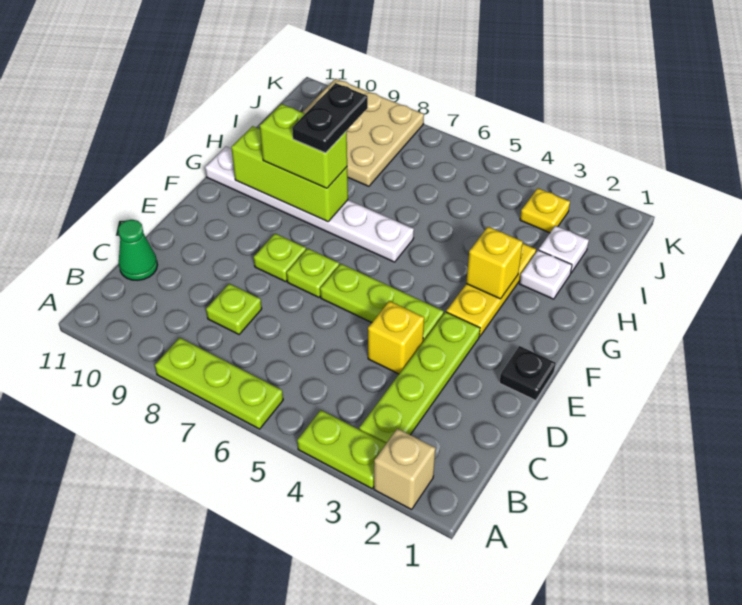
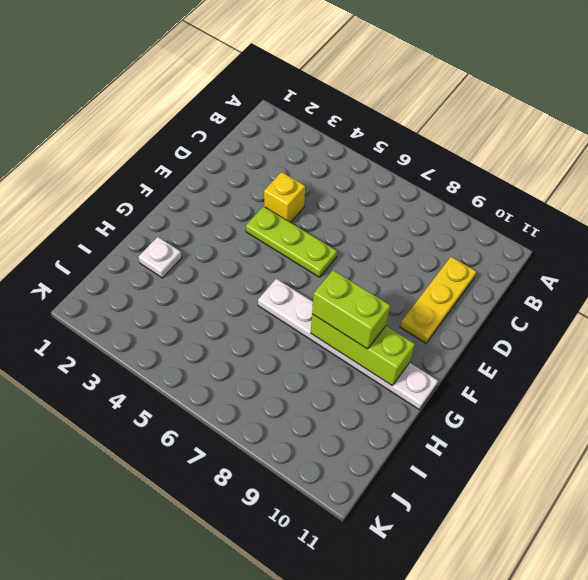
yellow 1x3 plate [400,257,477,343] -> yellow 1x3 plate moved to [446,244,536,336]
none -> tan 1x1 brick [374,429,436,510]
none -> lime 1x2 plate [297,410,386,488]
none -> lime 1x3 plate [155,338,283,429]

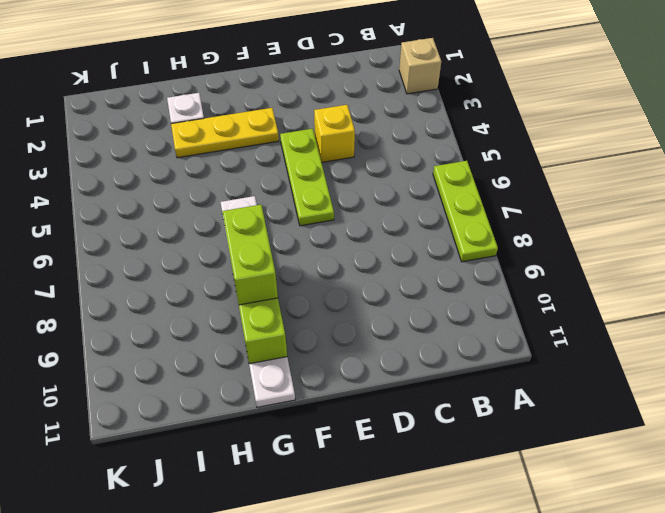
none -> lime 1x2 plate [297,410,386,488]
none -> lime 1x4 plate [359,312,480,443]
none -> lime 1x1 plate [206,284,262,334]

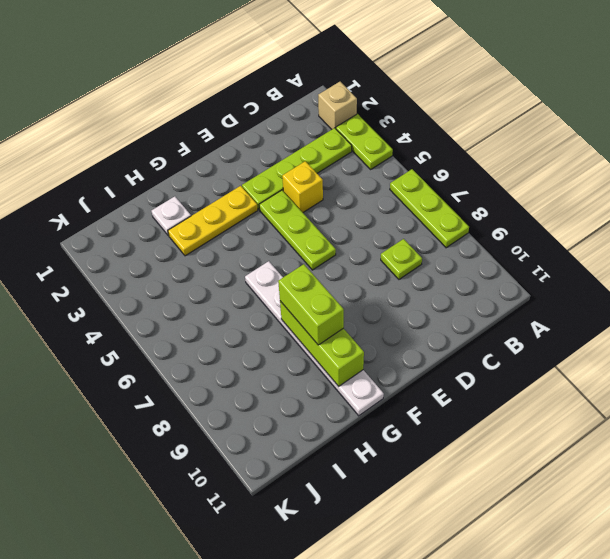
none -> green 1x1 cone [118,220,158,280]
none -> black 1x1 plate [499,346,556,400]
none -> lime 1x1 plate [286,248,339,297]

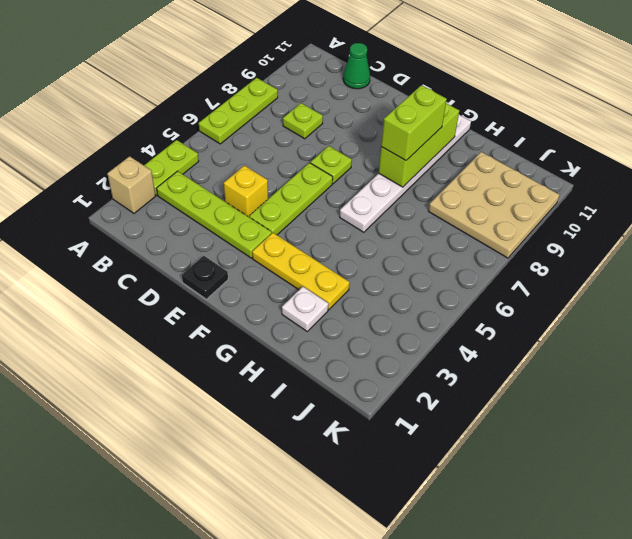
none -> lime 1x1 plate [254,234,306,282]
none -> white 1x1 plate [539,226,589,273]
none -> yellow 1x1 plate [520,188,570,233]

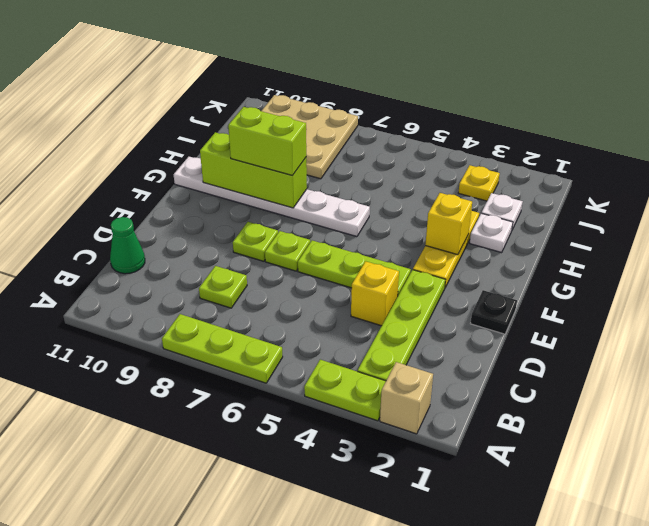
none -> black 1x2 plate [292,83,368,153]

